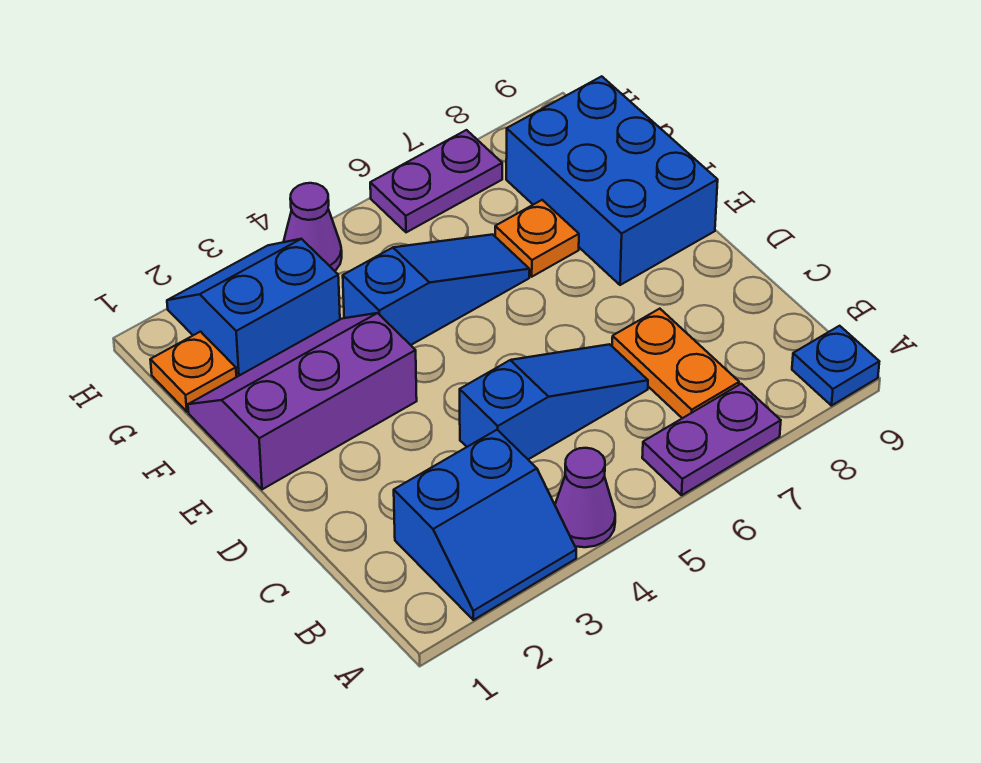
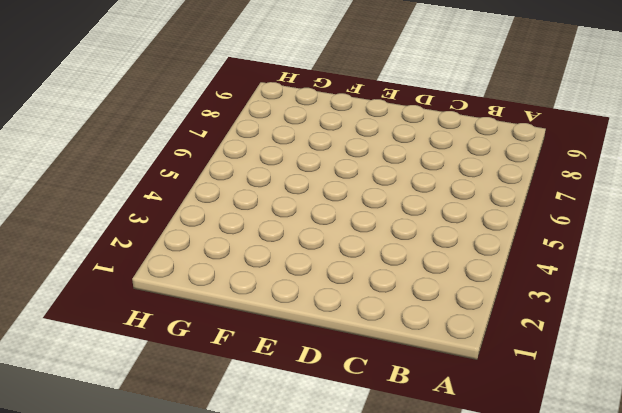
none -> blue 2x2 slope [394,430,576,620]
none -> purple 1x1 cone [555,448,615,547]
none -> purple 1x2 plate [642,384,781,495]

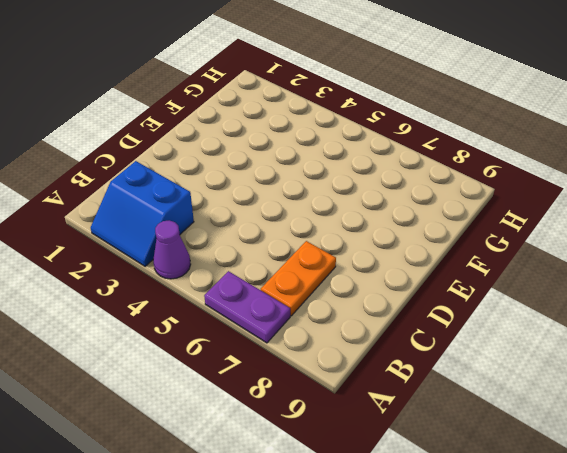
none -> blue 1x1 plate [792,326,879,406]
none -> blue 1x3 slope [460,344,648,459]
none -> purple 2x3 slope [188,313,417,489]

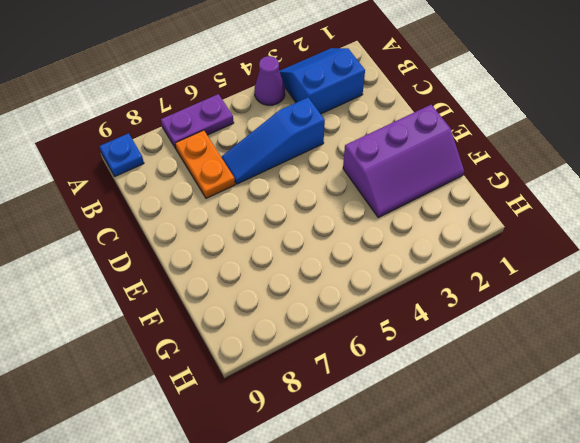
none -> blue 2x3 brick [506,76,718,285]
none -> blue 1x3 slope [343,235,529,345]
none -> orange 1x1 plate [495,200,579,277]

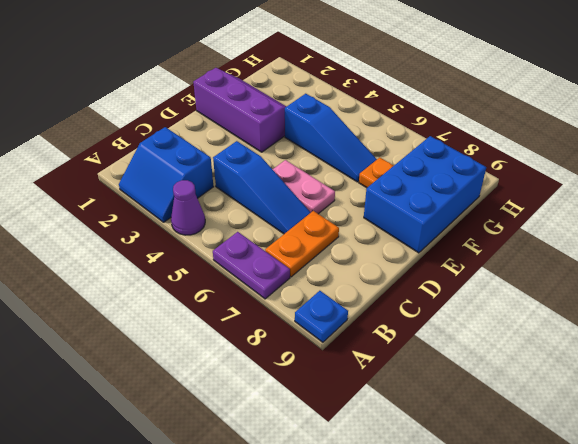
pink 1x2 plate [272,160,335,214] -> none
none -> orange 1x1 plate [150,332,236,412]
none -> blue 2x2 slope [167,239,340,377]
none -> purple 1x1 cone [284,183,342,271]

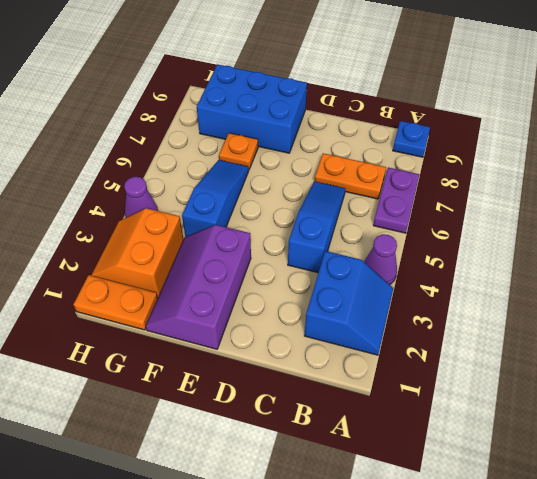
orange 1x2 plate [74,275,158,330] -> orange 1x1 plate [150,332,236,412]
orange 2x2 slope [91,208,184,297] -> blue 2x2 slope [167,239,340,377]
none -> purple 1x2 plate [370,130,502,232]

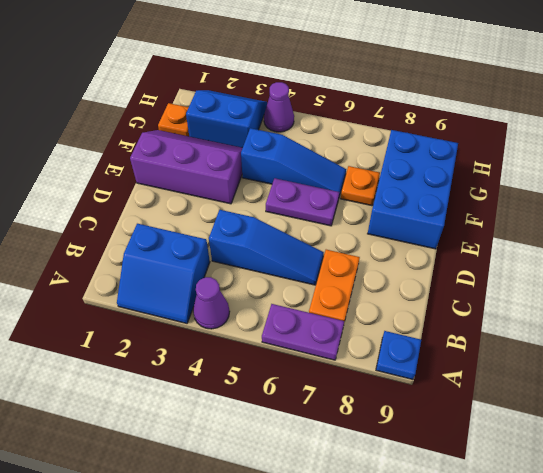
purple 1x2 plate [266,178,339,226] -> purple 1x2 plate moved to [370,130,502,232]

